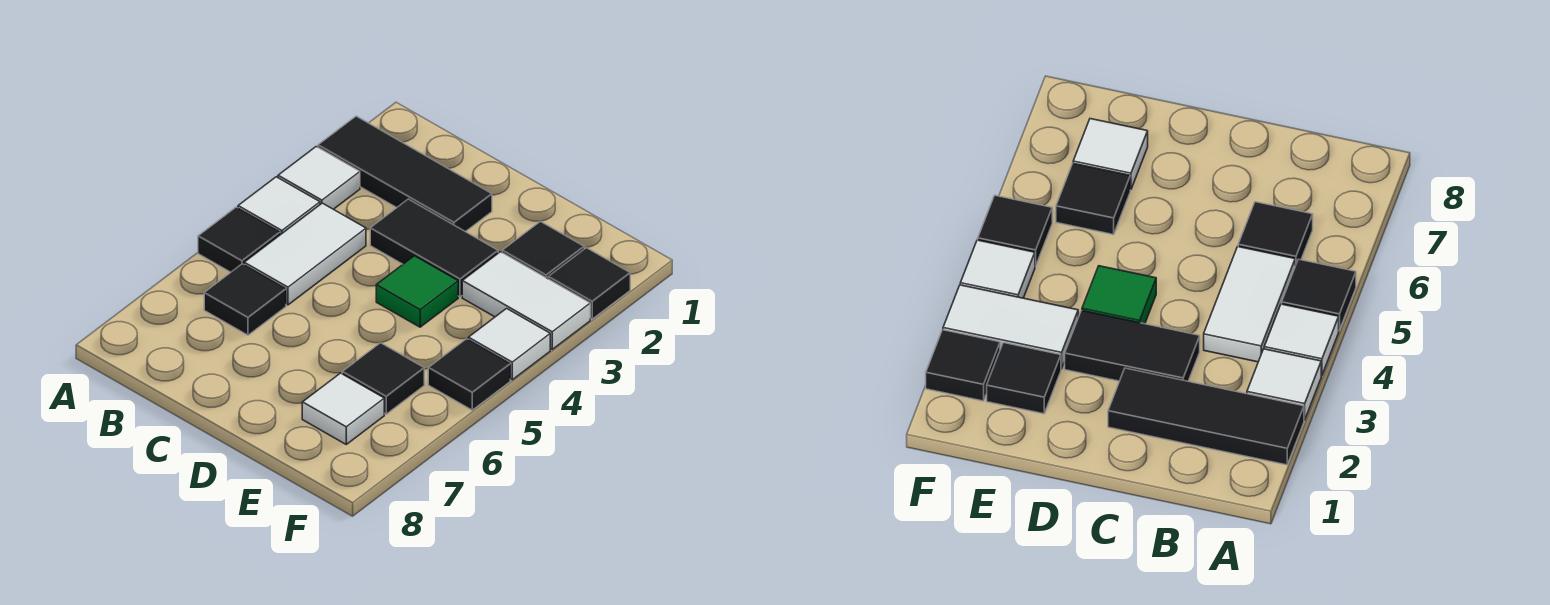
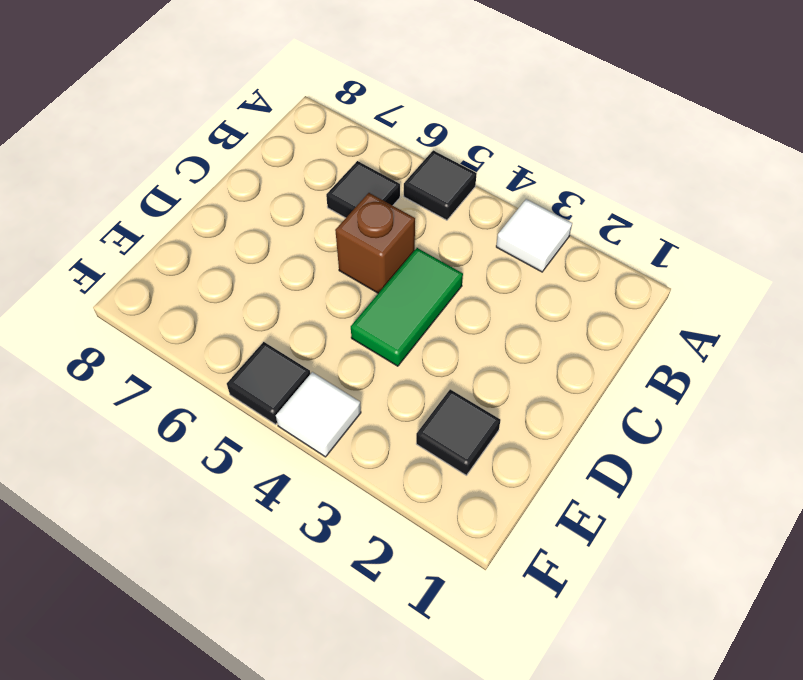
green 1x2 tile [351,248,463,366] -> green 1x1 tile [376,256,458,327]
brown 1x1 brick [335,193,415,293] -> none
none -> black 1x3 tile [318,116,492,232]
none -> white 1x1 tile [238,177,320,235]
none -> white 1x2 tile [244,203,366,305]

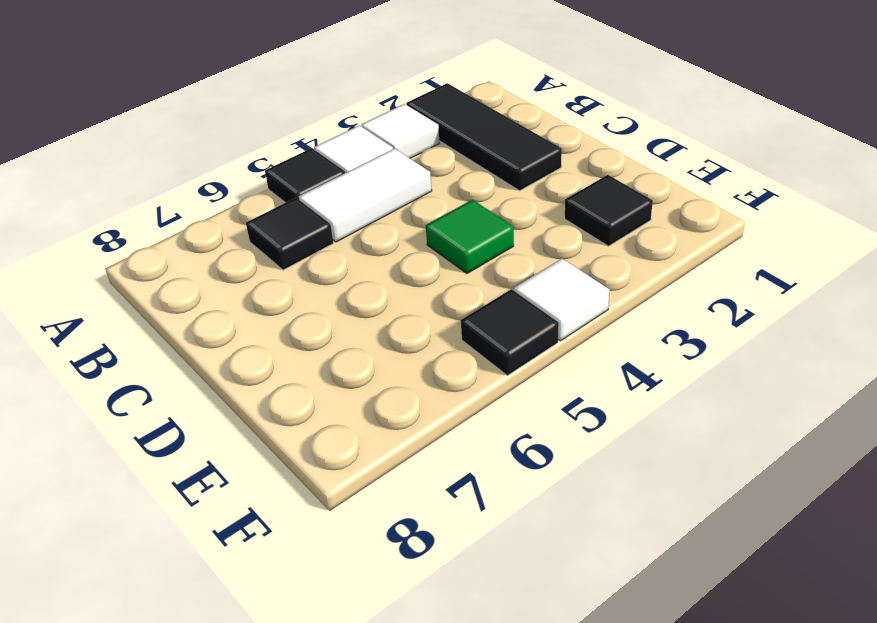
none -> black 1x2 tile [370,199,498,297]
none -> white 1x2 tile [462,252,590,349]
none -> black 1x1 tile [342,343,424,414]

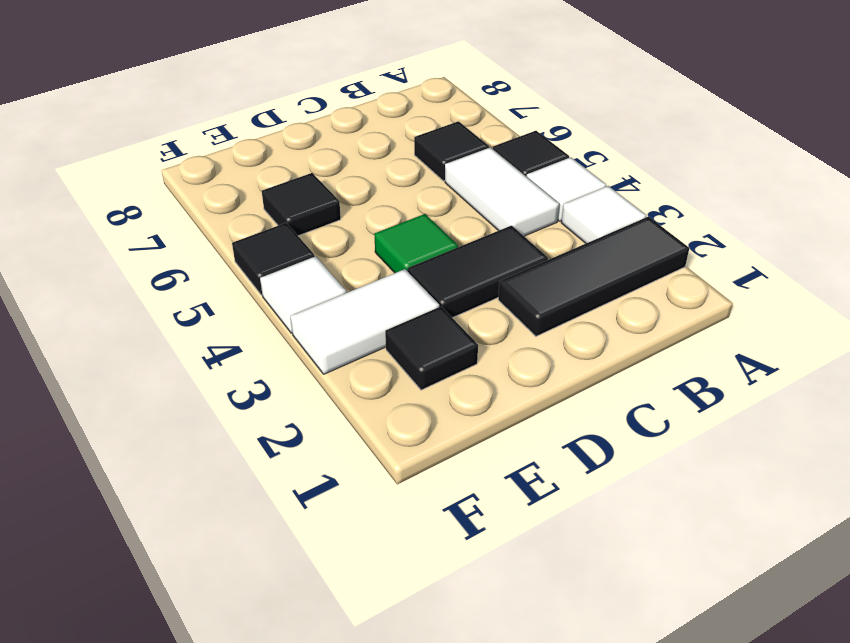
none -> white 1x1 tile [302,373,384,444]
none -> black 1x1 tile [548,248,630,319]

